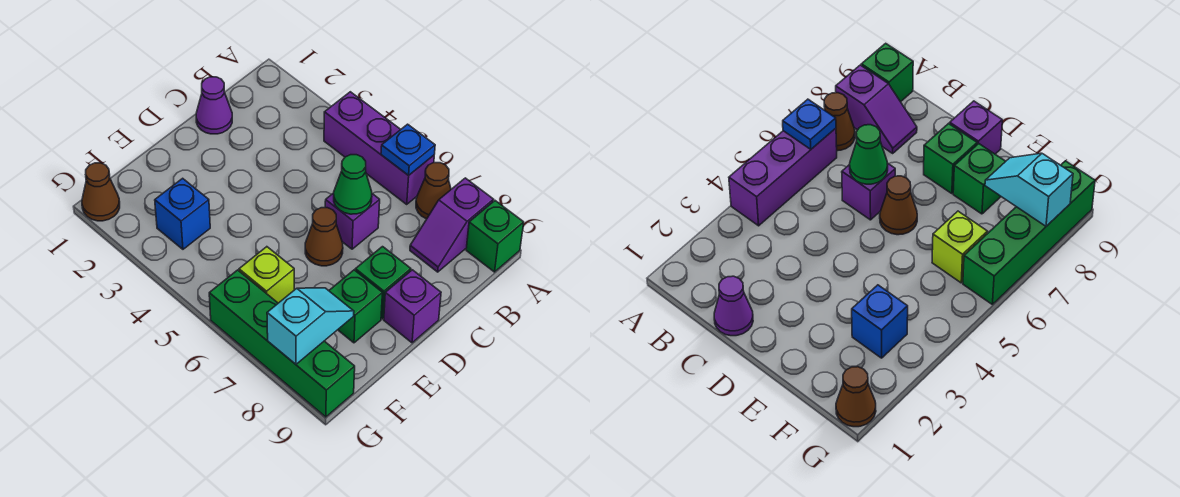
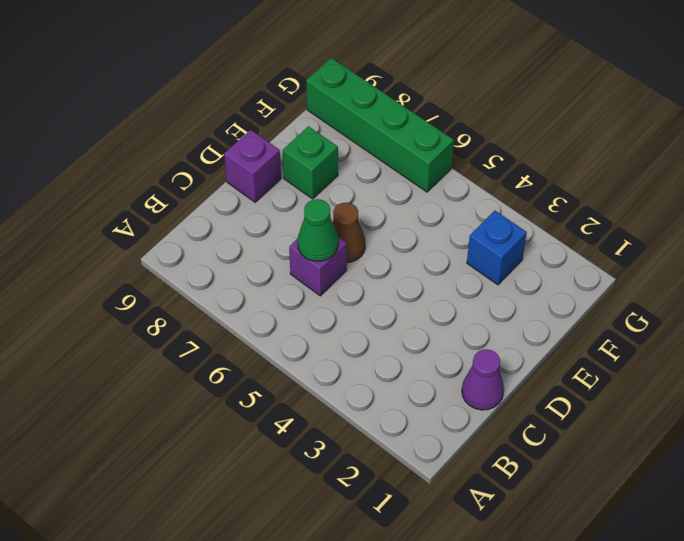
none -> purple 1x3 brick [324,92,434,204]
none -> brown 1x1 cone [416,163,451,219]
none -> purple 1x2 slope [410,178,493,272]

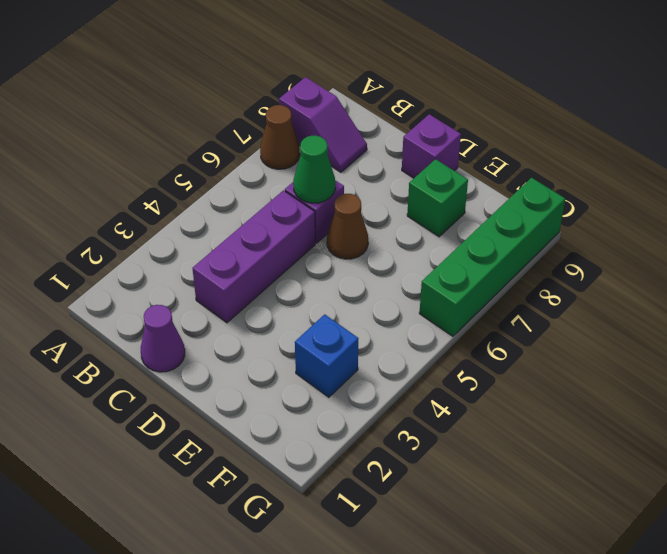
purple 1x3 brick [193,190,315,323] -> purple 1x3 brick moved to [324,92,434,204]
none -> green 1x1 brick [466,201,524,272]
none -> green 1x1 brick [355,247,411,319]
none -> lime 1x1 brick [239,247,294,303]

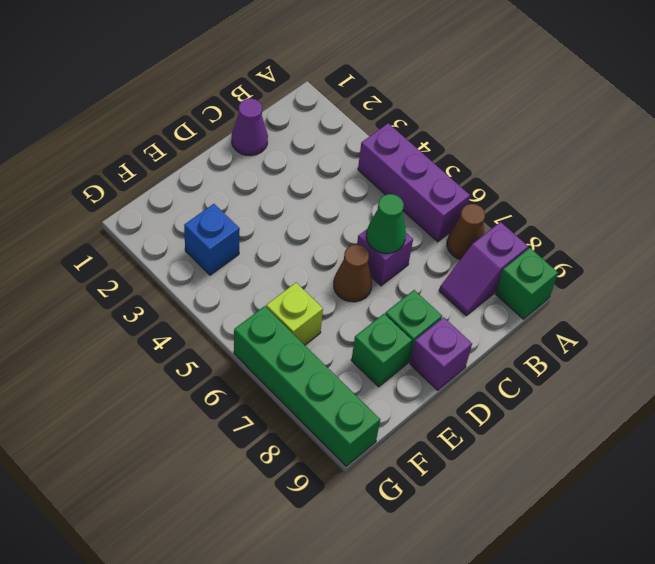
none -> brown 1x1 cone [82,163,120,221]
none -> blue 1x1 plate [381,124,435,175]
none -> cyan 1x2 slope [267,288,354,364]

